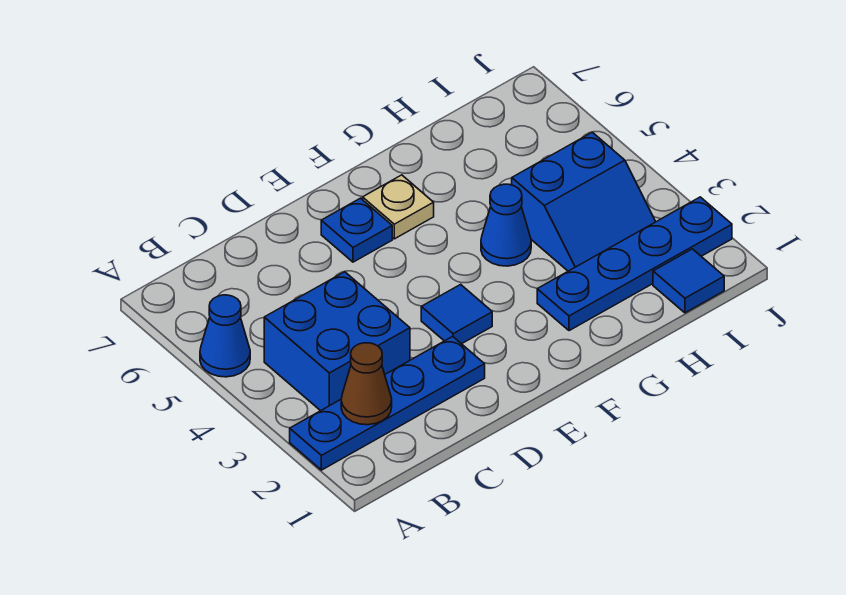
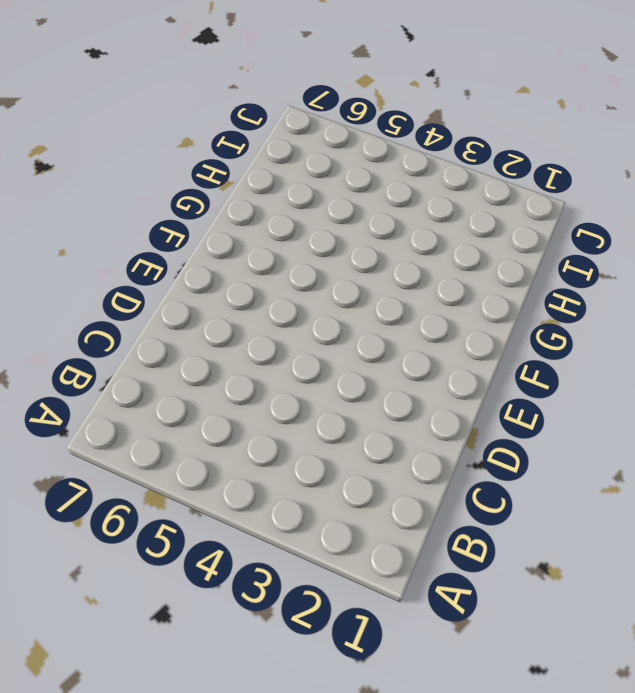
none -> blue 1x4 plate [290,336,485,470]
none -> blue 1x1 cone [200,295,250,377]

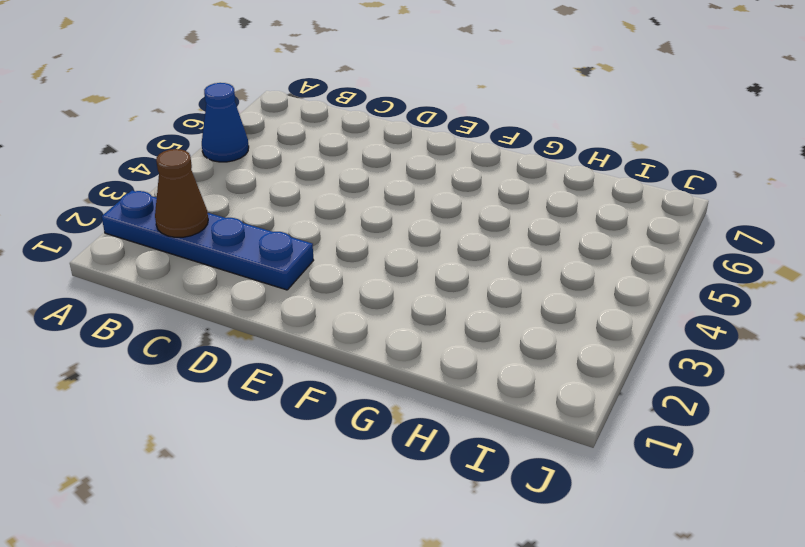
none -> blue 2x2 brick [264,272,410,411]
none -> blue 1x1 tile [421,284,492,344]

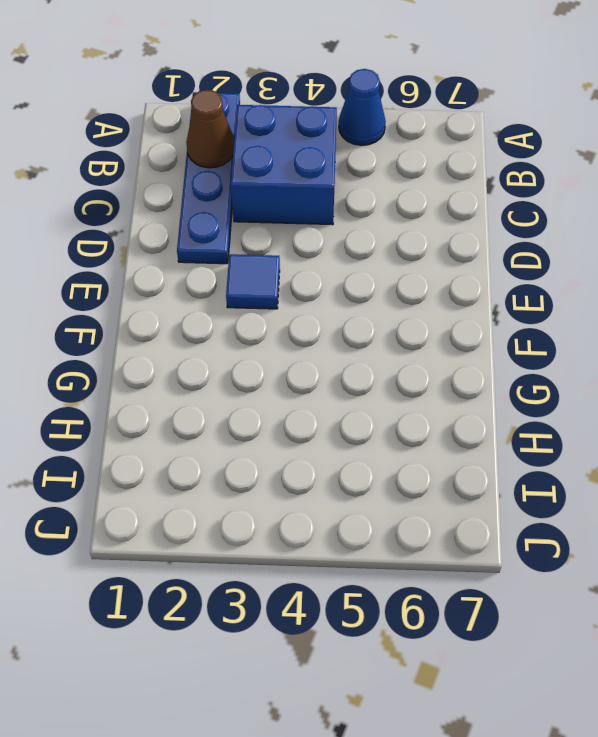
none -> blue 1x1 plate [321,198,392,262]
none -> tan 1x1 plate [363,175,434,239]

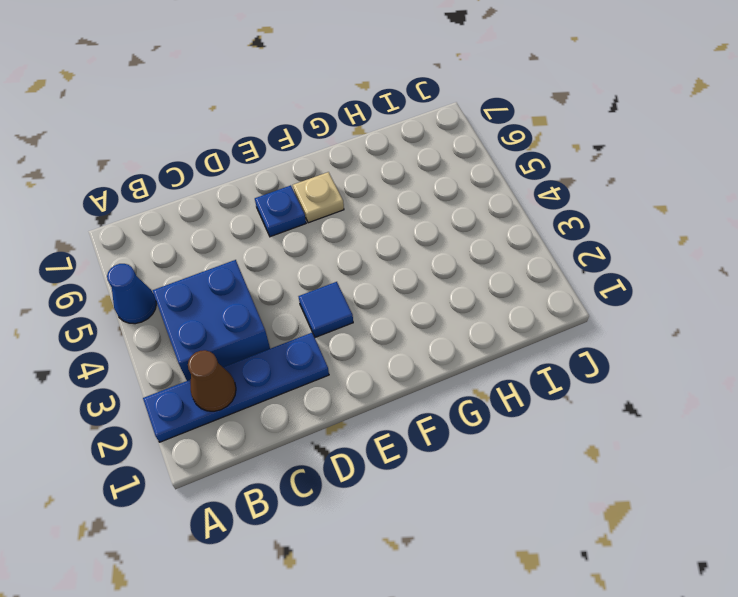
none -> blue 1x4 plate [537,197,732,331]
none -> blue 1x1 cone [481,184,531,266]

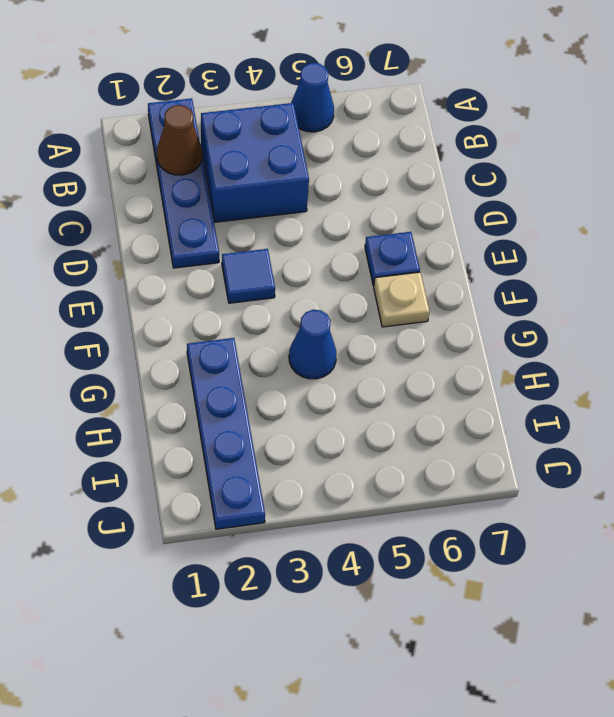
none -> blue 2x2 slope [512,132,656,271]
none -> blue 1x1 tile [653,249,724,313]

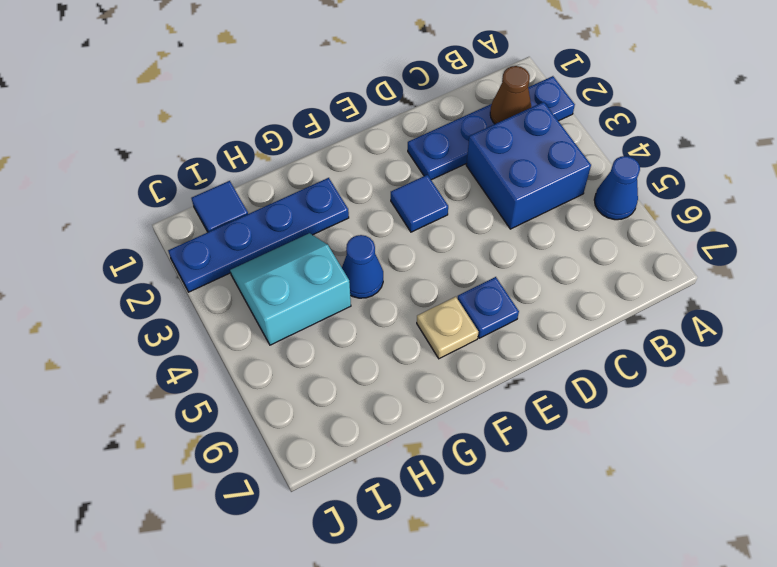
cyan 2x2 slope [230,233,351,345] -> blue 2x2 slope [512,132,656,271]

